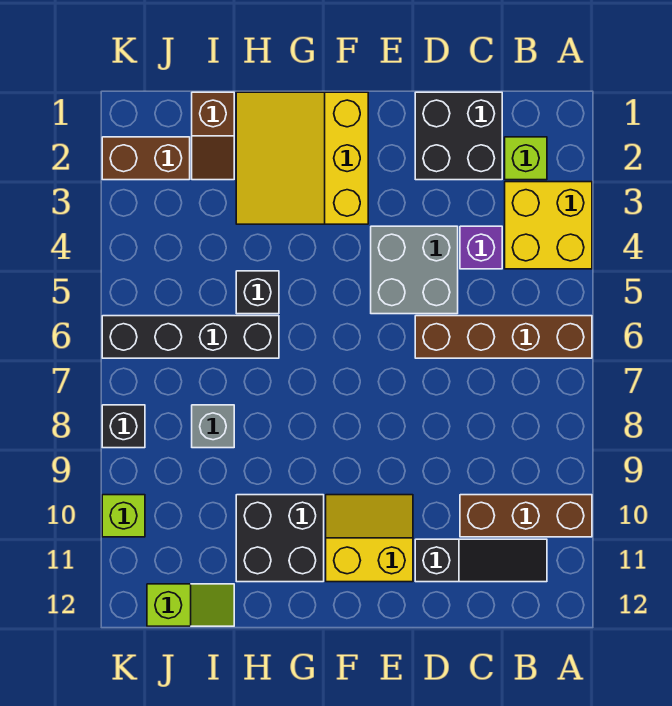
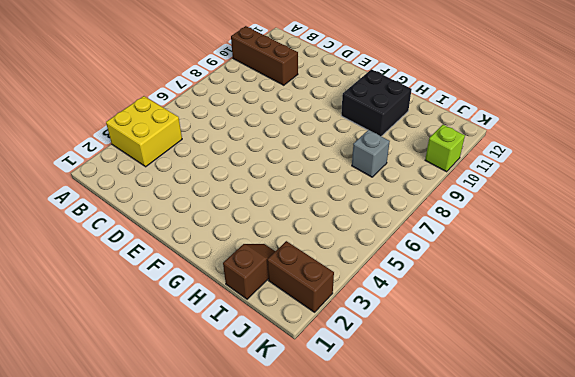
none -> brown 1x4 brick [415,316,592,358]
none -> lime 1x1 brick [505,137,547,180]
none -> black 1x3 slope [415,539,547,582]

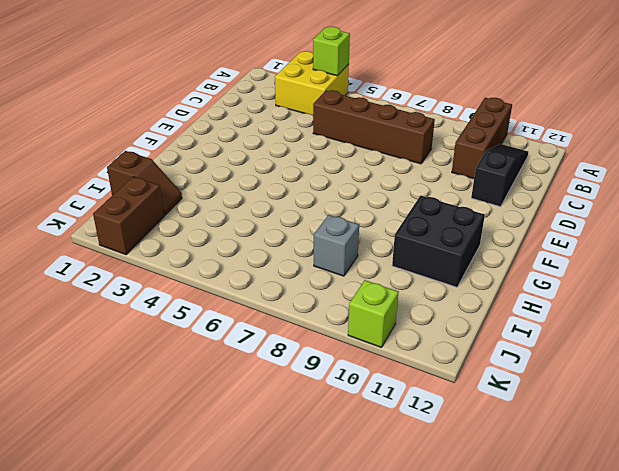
lime 1x1 brick [313,27,350,76] -> lime 1x1 brick moved to [505,137,547,180]
brown 1x4 brick [313,90,435,164] -> brown 1x4 brick turned to [415,316,592,358]
none -> black 2x2 brick [415,92,502,180]
none -> purple 1x1 brick [460,226,502,269]
none -> grey 2x2 brick [371,226,458,314]

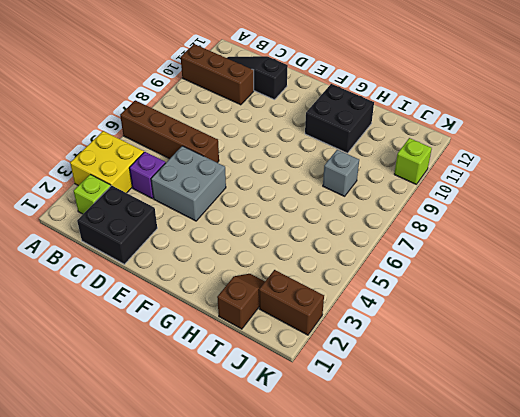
none -> yellow 2x2 slope [326,495,413,582]
none -> yellow 3x3 slope [236,92,368,224]
none -> black 1x1 brick [236,271,279,314]

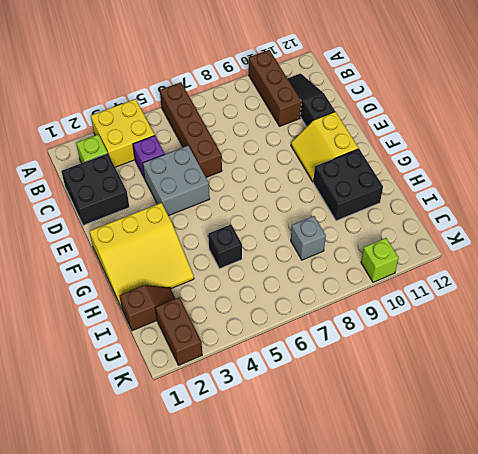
none -> black 1x4 brick [102,316,279,358]
none -> lime 1x2 slope [147,584,234,626]
none -> black 1x1 brick [102,405,145,448]

